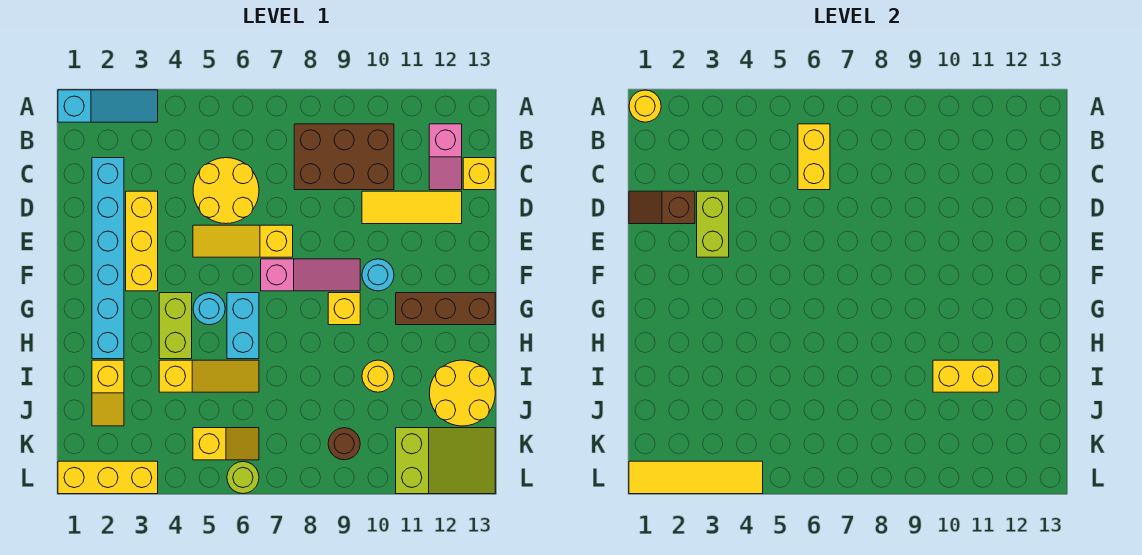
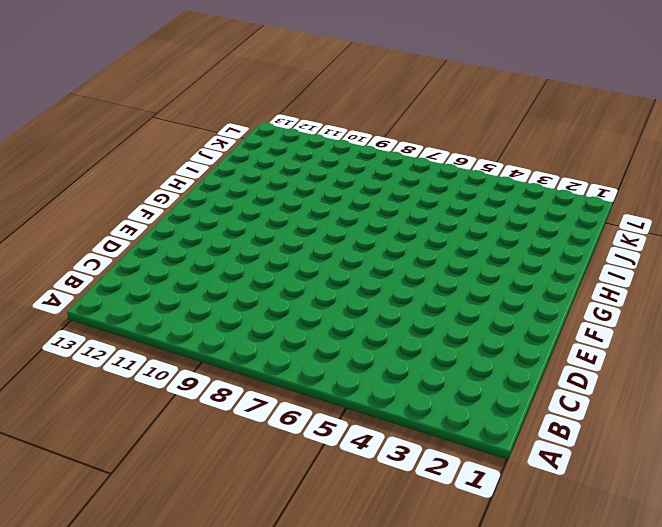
none -> cyan 1x3 slope [58,90,158,122]
none -> brown 2x3 brick [294,124,394,190]
none -> pink 1x2 slope [429,124,462,190]
none -> cyan 1x6 brick [92,158,124,359]

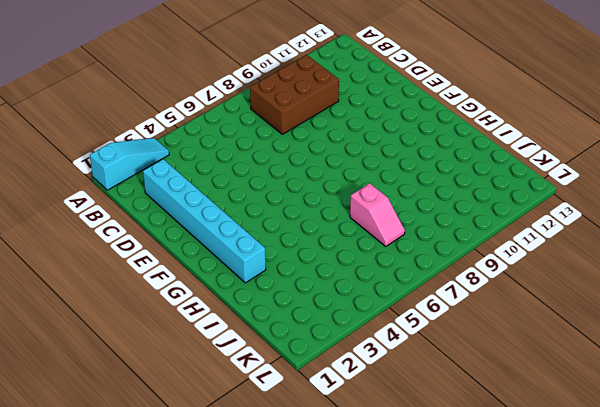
pink 1x2 slope [350,183,405,246] -> pink 1x2 slope moved to [429,124,462,190]
none -> yellow 2x2 round brick [193,158,259,224]
none -> yellow 1x1 brick [463,158,495,190]
none -> yellow 1x3 brick [126,191,158,291]
none -> yellow 1x3 tile [362,191,462,224]

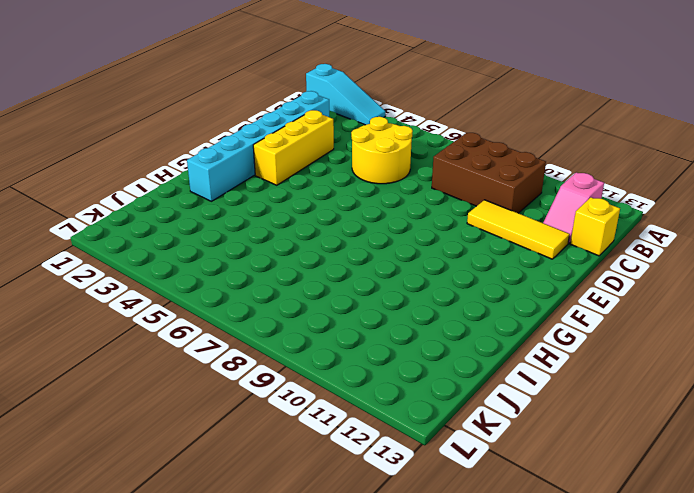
none -> yellow 1x3 slope [193,225,293,257]
none -> pink 1x3 slope [261,259,360,291]
none -> cyan 1x1 round brick [362,259,394,291]
none -> lime 1x2 brick [159,293,192,359]

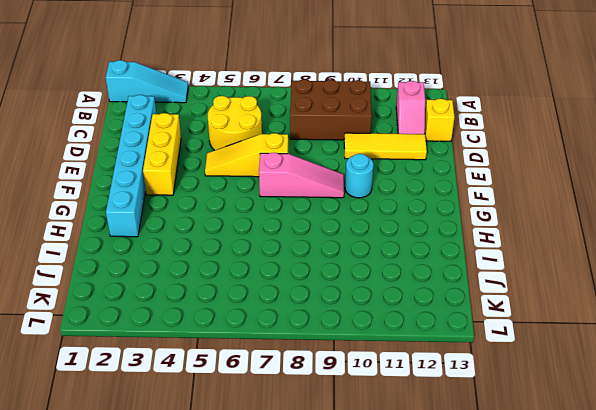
none -> lime 1x2 brick [159,293,192,359]
none -> cyan 1x1 round brick [193,293,225,325]
none -> cyan 1x2 brick [227,293,259,359]
none -> yellow 1x1 brick [328,293,360,325]

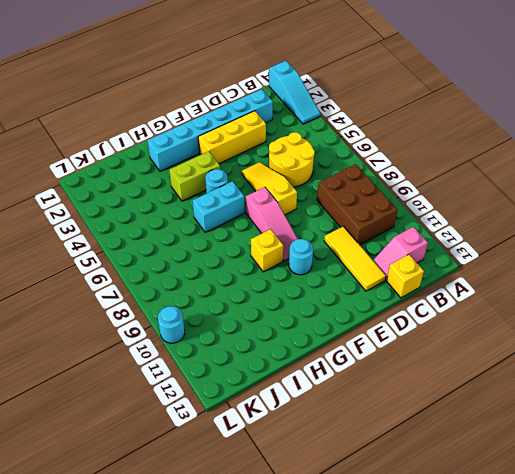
cyan 1x1 round brick [158,306,185,343] -> none
none -> brown 1x3 brick [396,293,495,325]
none -> yellow 1x2 slope [92,360,124,426]
none -> yellow 1x3 slope [159,360,259,392]
none -> yellow 1x1 round brick [362,360,394,392]

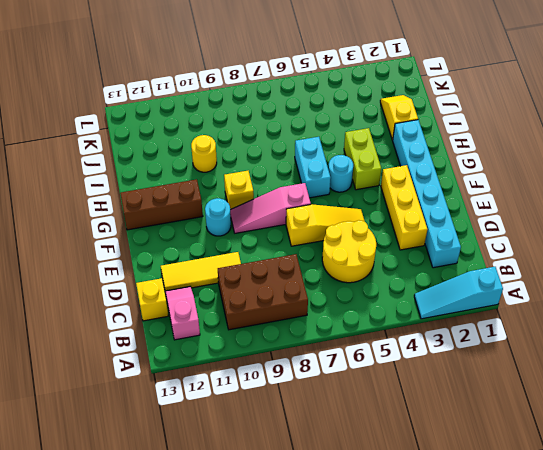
none -> yellow 1x3 slope [159,360,259,392]
none -> yellow 2x2 round brick [429,360,495,426]
none -> yellow 1x2 slope [193,428,259,460]
none -> brown 1x1 round brick [328,428,360,460]

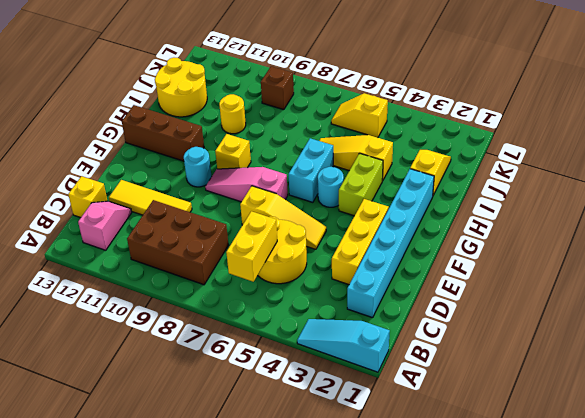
brown 1x1 brick [261,66,294,110] -> brown 1x1 round brick [328,428,360,460]
none -> lime 2x3 slope [396,428,495,494]
none -> yellow 1x3 brick [58,461,158,494]
none -> lime 1x1 round brick [227,462,259,494]
none -> yellow 1x1 round brick [629,90,661,122]

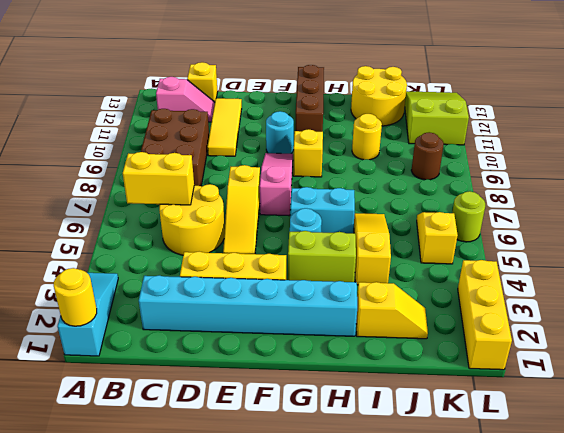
none -> brown 1x2 slope [629,191,695,224]
none -> lime 1x2 brick [697,191,729,257]
none -> yellow 1x2 brick [933,360,999,392]
none -> yellow 1x4 tile [629,461,763,494]

